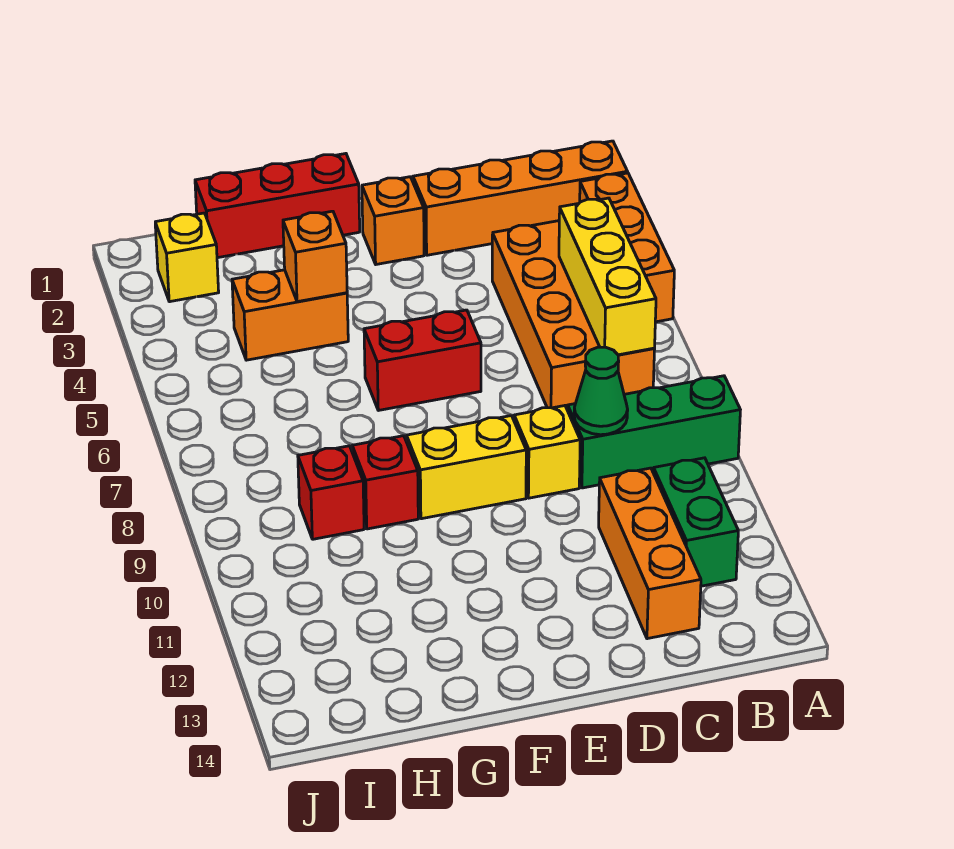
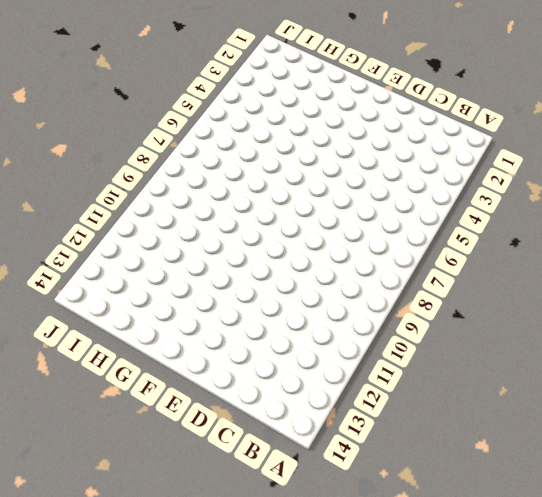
none -> orange 1x4 brick [413,141,628,255]
none -> orange 1x3 brick [580,173,674,322]
none -> green 1x3 brick [568,376,740,488]

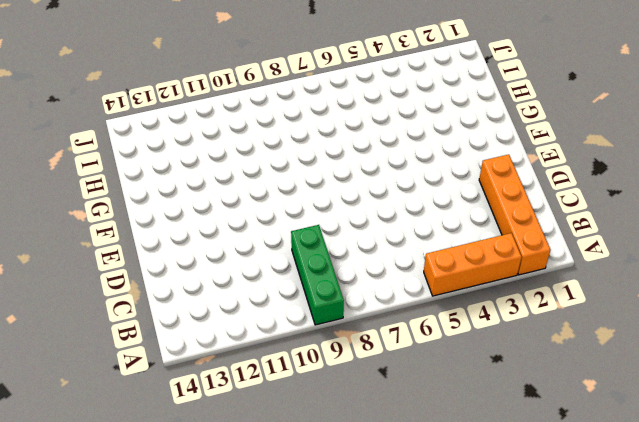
none -> orange 2x4 brick [492,221,655,410]
none -> green 1x2 brick [654,458,738,586]
none -> orange 1x3 brick [599,468,701,639]

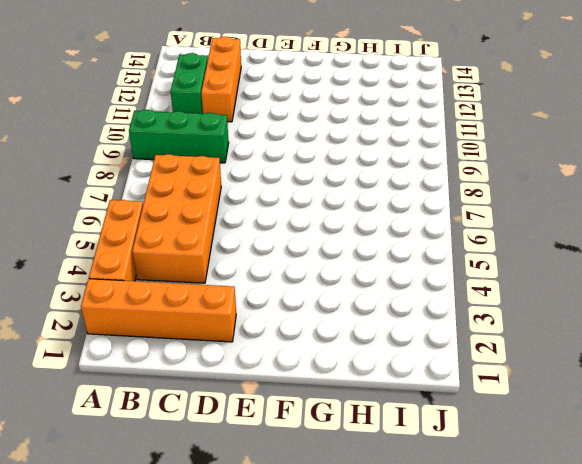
none -> yellow 1x1 brick [514,406,580,498]
none -> orange 1x1 brick [362,177,424,264]
none -> red 1x2 brick [364,310,481,410]

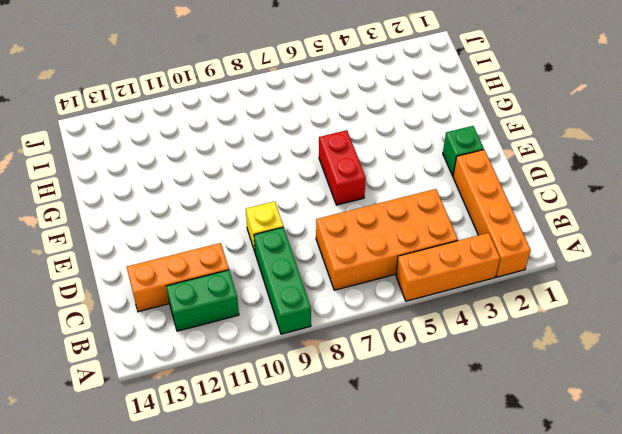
green 1x1 brick [443,126,484,176] -> orange 1x1 brick [362,177,424,264]
none -> yellow 1x2 brick [407,416,526,519]
none -> red 1x3 brick [195,154,360,258]
none -> orange 1x2 brick [232,270,348,360]

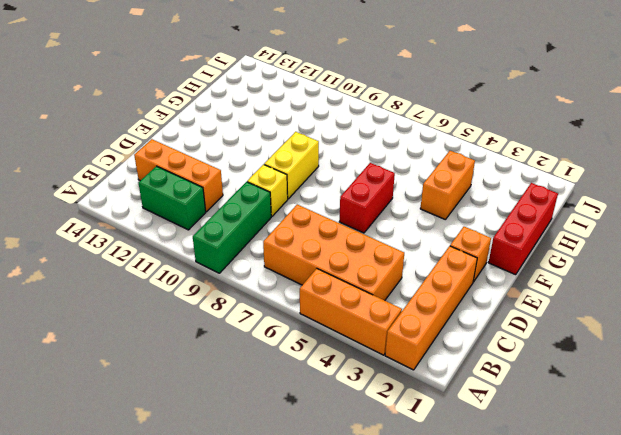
none -> red 1x1 brick [352,436,418,529]
none -> red 1x1 brick [298,446,364,539]
none -> yellow 1x1 brick [155,213,219,302]

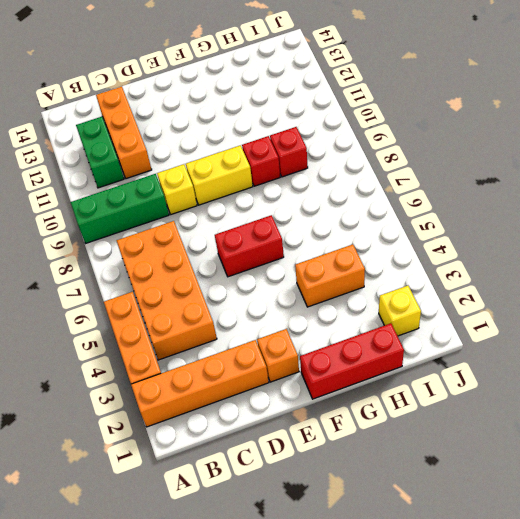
none -> yellow 1x3 brick [559,198,656,355]
none -> green 1x1 cone [574,347,628,435]
none -> orange 1x1 brick [283,211,347,302]

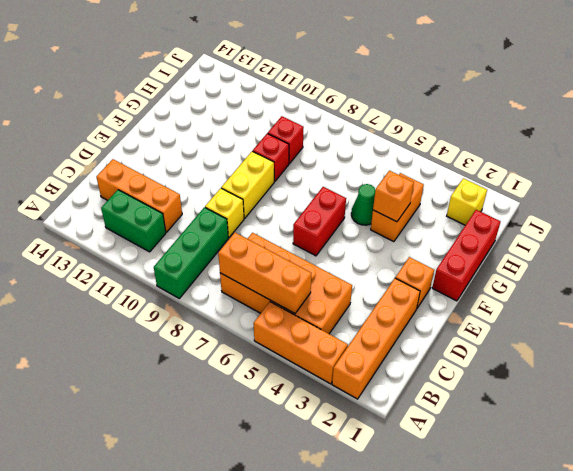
orange 1x3 brick [218,233,312,314] -> yellow 1x3 brick [559,198,656,355]
green 1x1 cone [351,184,375,225] -> green 1x1 cone moved to [574,347,628,435]

